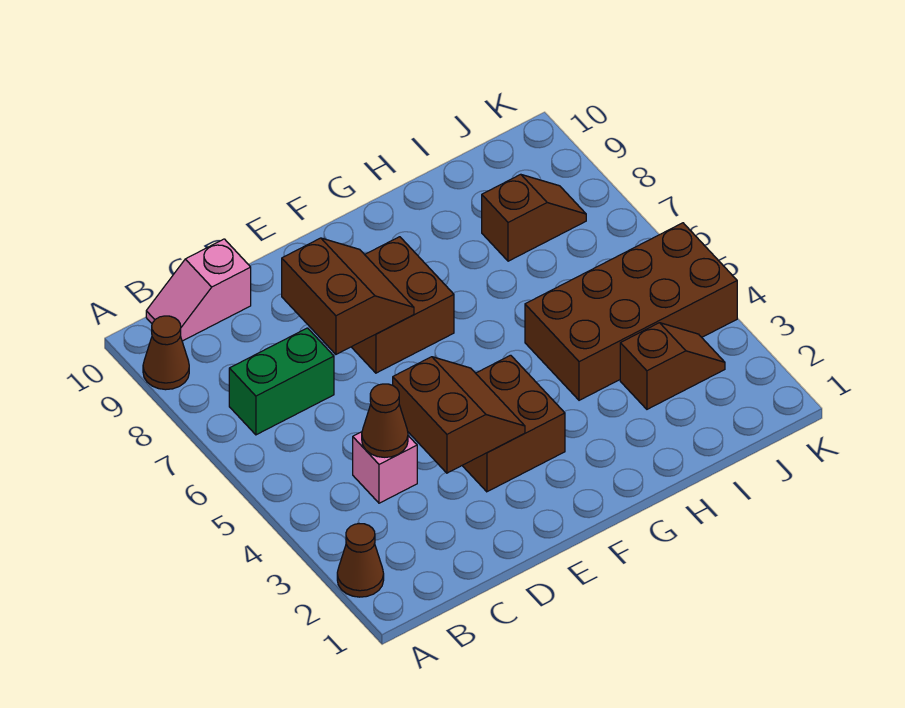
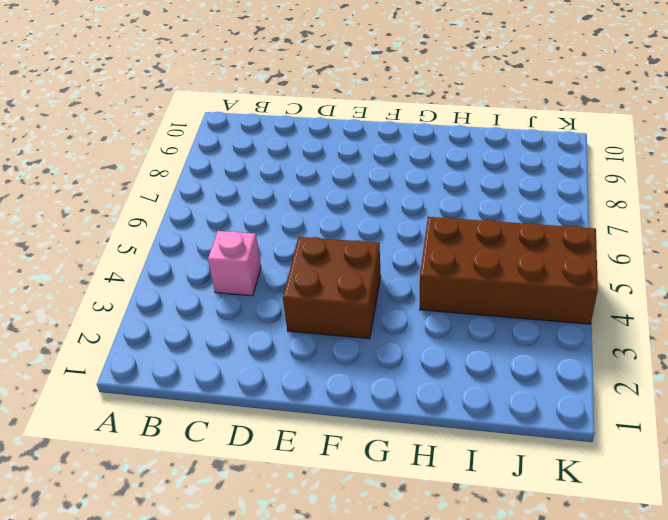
none -> brown 1x1 cone [337,524,384,597]
none -> brown 1x1 cone [143,316,189,390]
none -> green 1x2 brick [229,328,334,435]

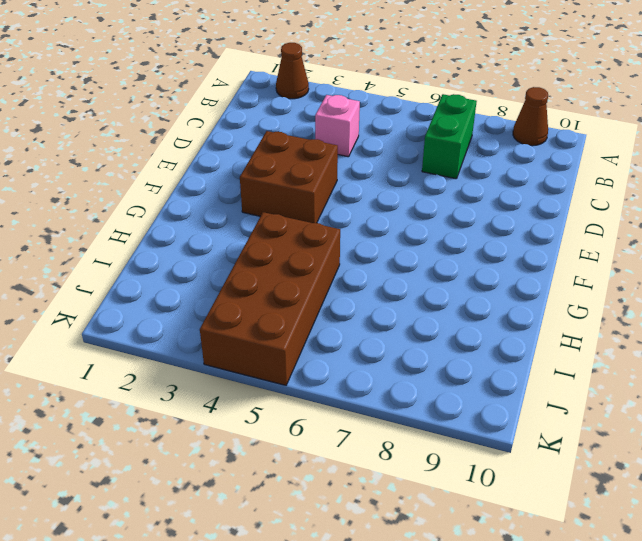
none -> pink 1x2 slope [146,239,251,341]
none -> brown 2x2 brick [352,237,454,373]
none -> brown 1x2 slope [620,323,725,409]

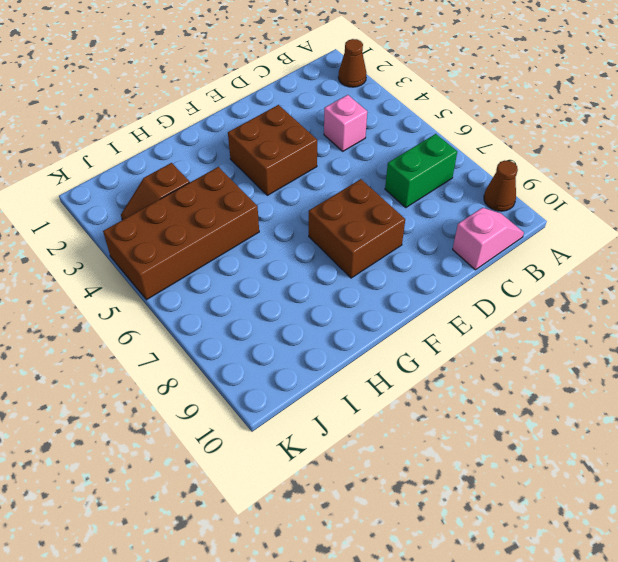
none -> brown 1x2 slope [482,174,586,261]
none -> brown 1x1 cone [362,384,408,457]
none -> brown 2x2 slope [393,357,525,473]

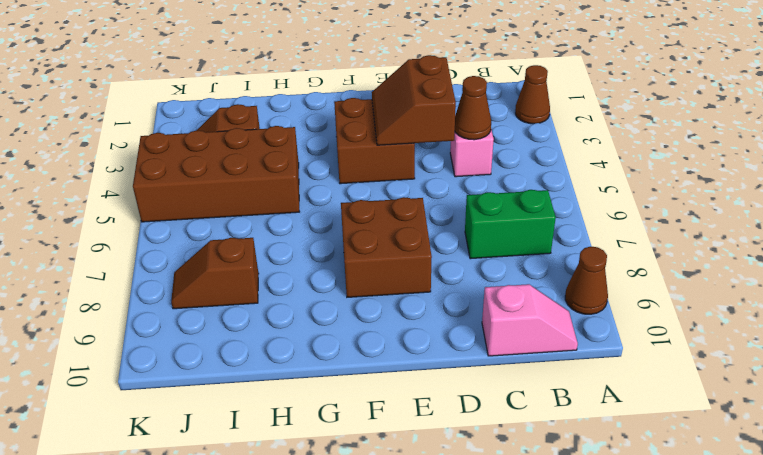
none -> brown 2x2 slope [282,238,414,354]

